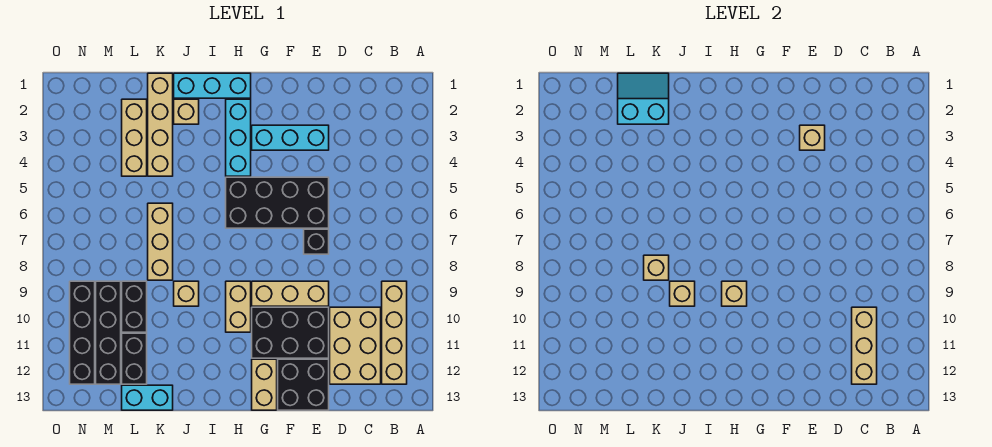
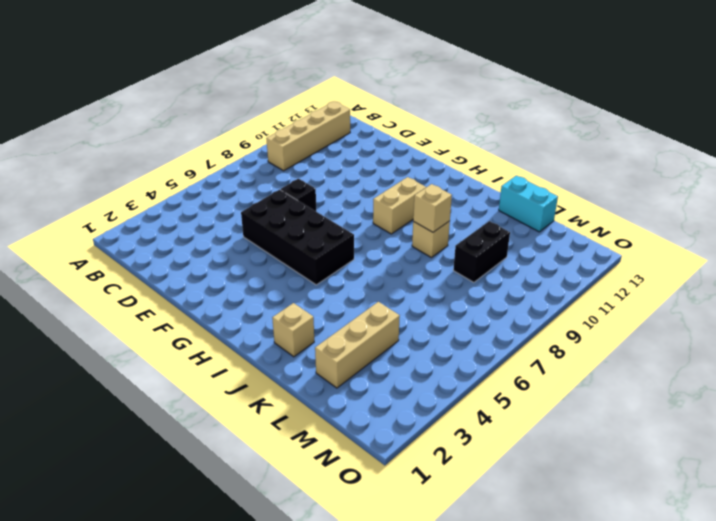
none -> tan 2x3 brick [330,307,381,384]
none -> cyan 1x3 brick [252,125,329,150]
none -> tan 1x3 brick [252,281,329,306]

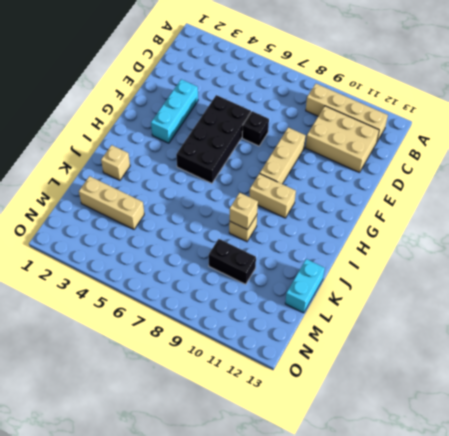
none -> black 2x3 brick [252,307,329,358]
none -> black 2x2 brick [278,359,329,410]
none -> tan 1x2 brick [252,359,277,410]

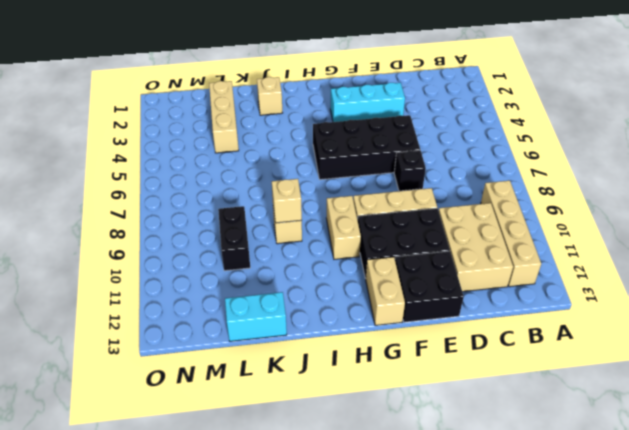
none -> cyan 1x3 brick [174,73,251,98]
none -> cyan 1x3 brick [226,99,251,176]
none -> tan 1x4 brick [148,73,173,176]

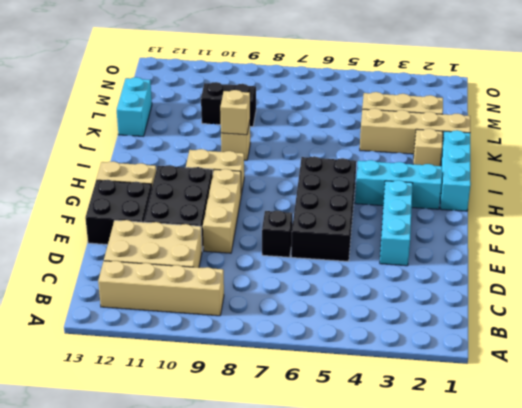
none -> tan 1x3 brick [148,203,173,280]
none -> black 1x2 brick [122,333,147,384]
none -> black 1x4 brick [96,281,121,384]

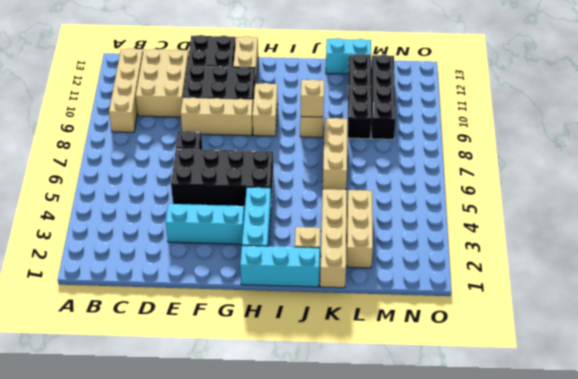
none -> black 1x4 brick [70,281,95,384]
none -> tan 1x3 brick [852,307,877,384]
none -> tan 1x1 brick [800,125,825,150]

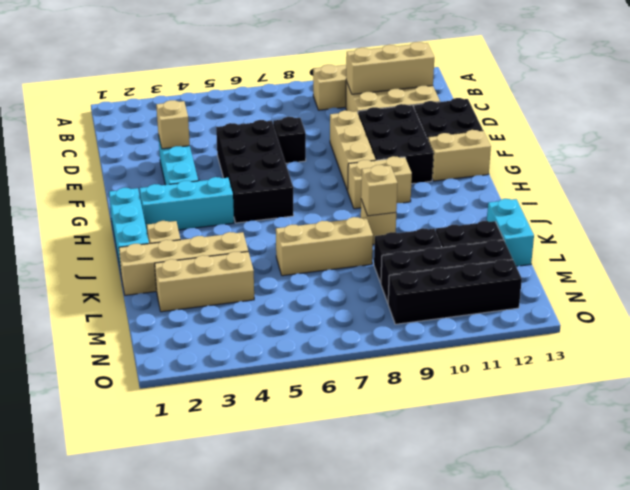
none -> tan 1x1 brick [722,281,747,306]
none -> cyan 2x2 slope [618,73,669,124]
none -> tan 1x1 brick [644,255,669,280]

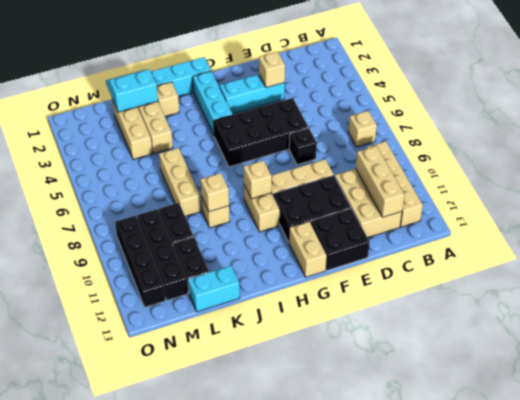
tan 1x1 brick [348,111,377,147] -> tan 1x1 brick moved to [644,255,669,280]

